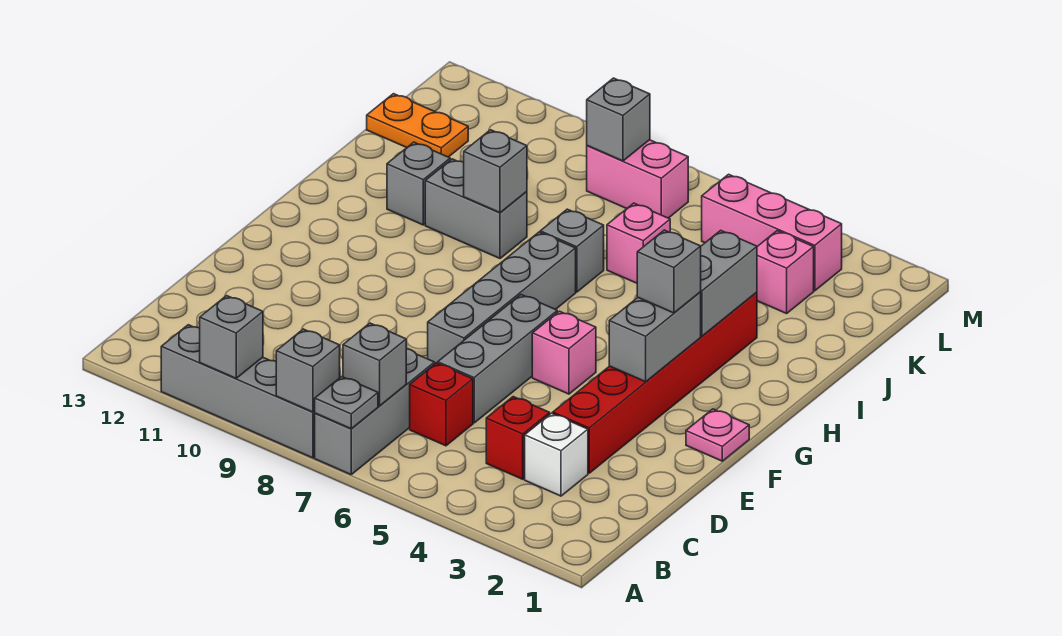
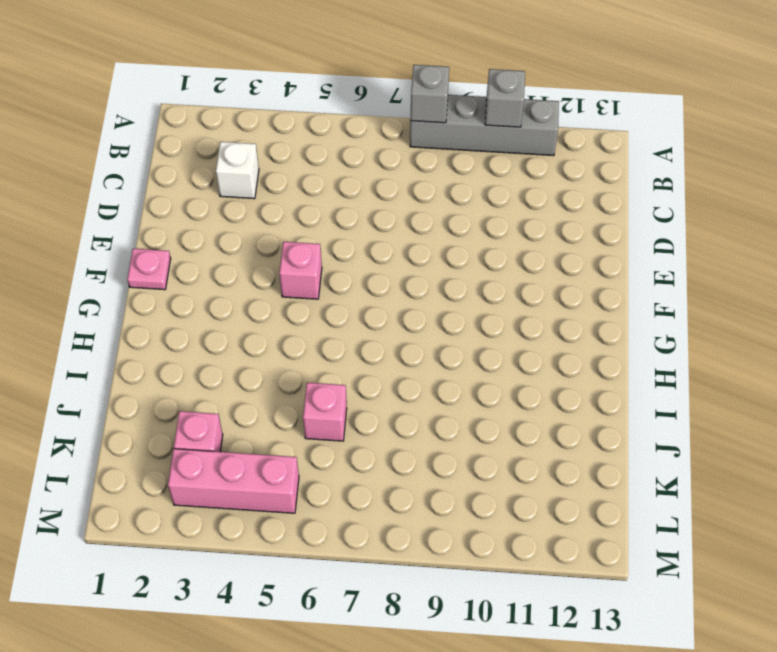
none -> grey 1x3 brick [315,349,435,475]
none -> red 1x1 brick [486,397,550,479]
none -> red 1x1 brick [410,363,473,446]

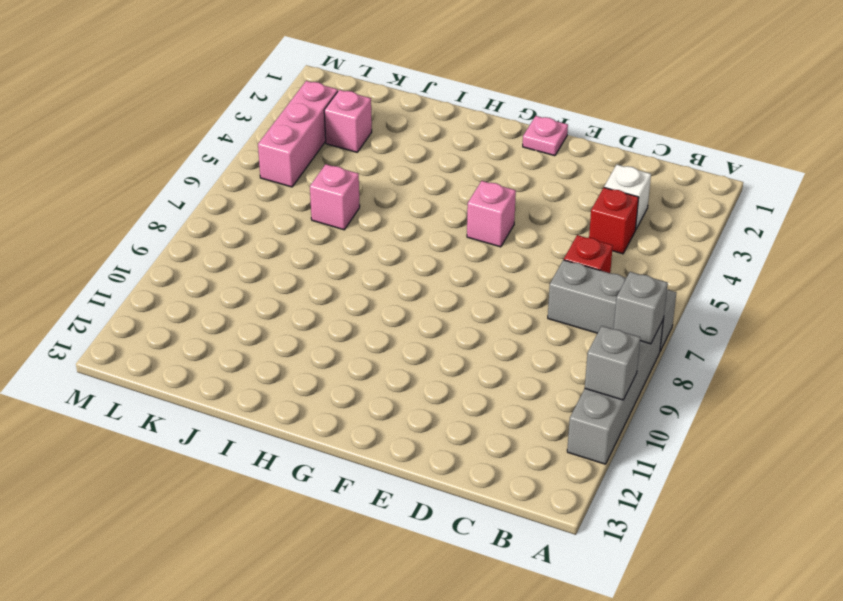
none -> red 1x6 brick [553,292,757,473]
none -> grey 1x3 brick [438,295,557,423]
none -> grey 1x4 brick [428,232,576,364]

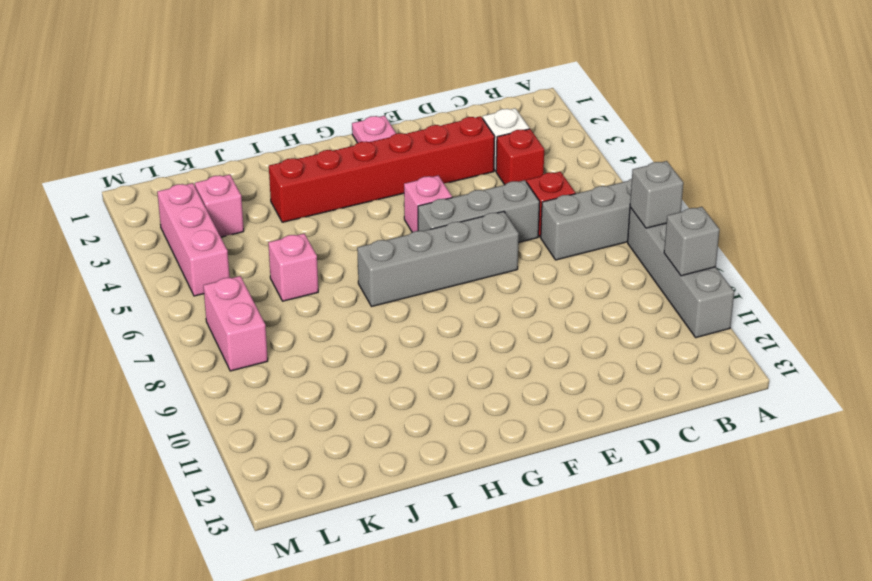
none -> grey 1x1 brick [540,209,604,292]
none -> grey 1x2 brick [425,159,527,258]
none -> grey 1x1 brick [387,142,450,225]

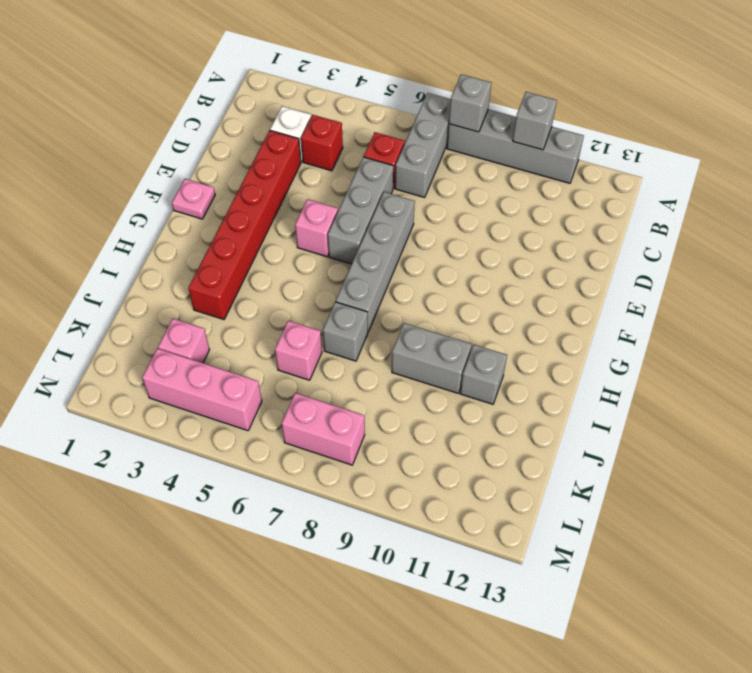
none -> orange 1x2 plate [367,94,468,157]
none -> grey 1x1 plate [315,377,378,429]
none -> grey 1x1 brick [343,323,406,406]

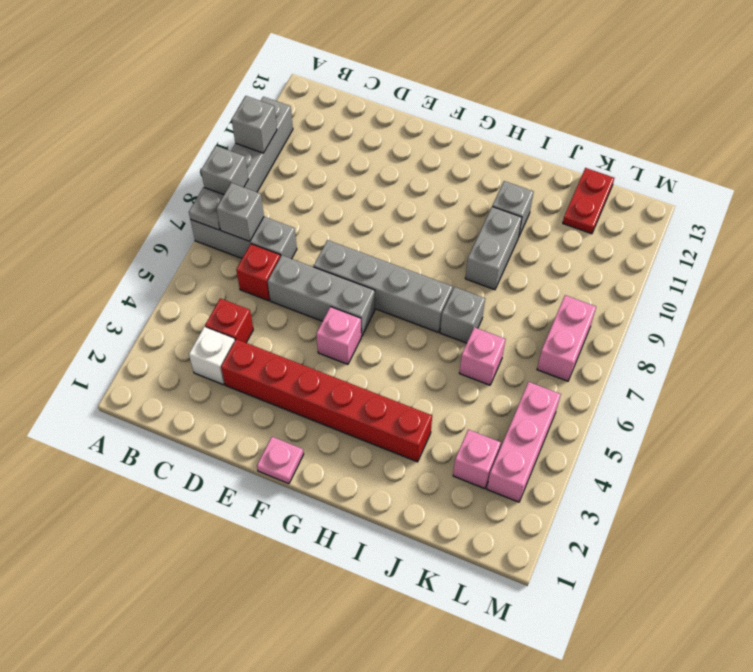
red 1x2 plate [563,168,614,234] -> orange 1x2 plate [367,94,468,157]
none -> grey 1x2 brick [609,292,701,382]
none -> grey 1x2 brick [701,230,757,336]
none -> grey 1x1 brick [464,130,527,213]

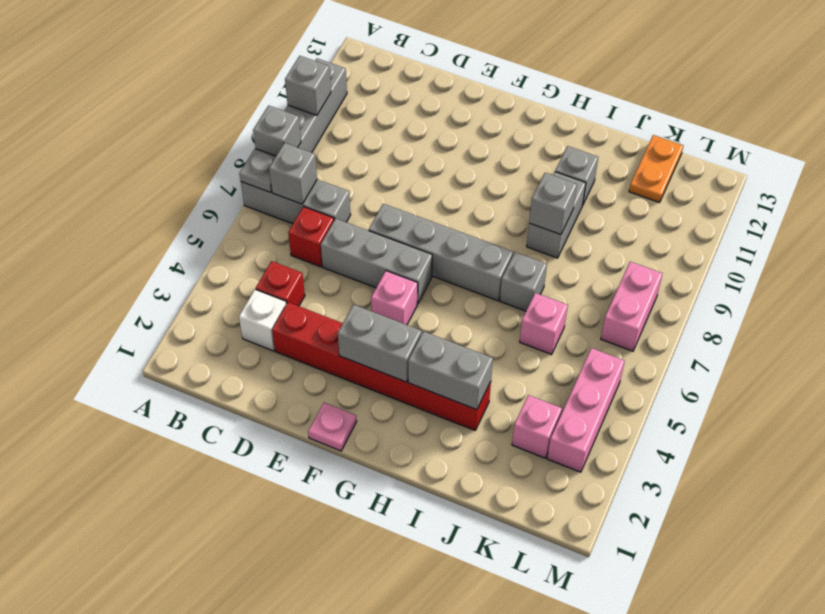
none -> grey 1x1 brick [587,78,650,161]
none -> grey 1x1 brick [637,230,701,313]

